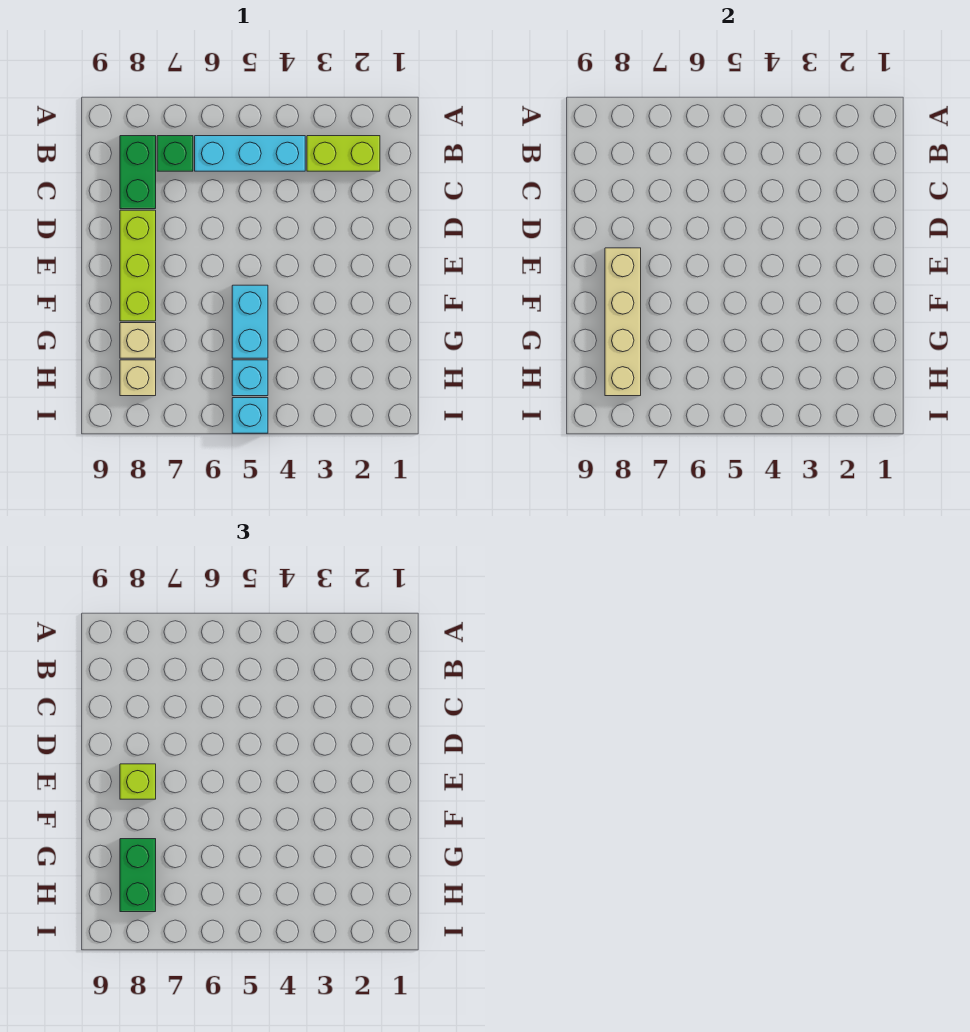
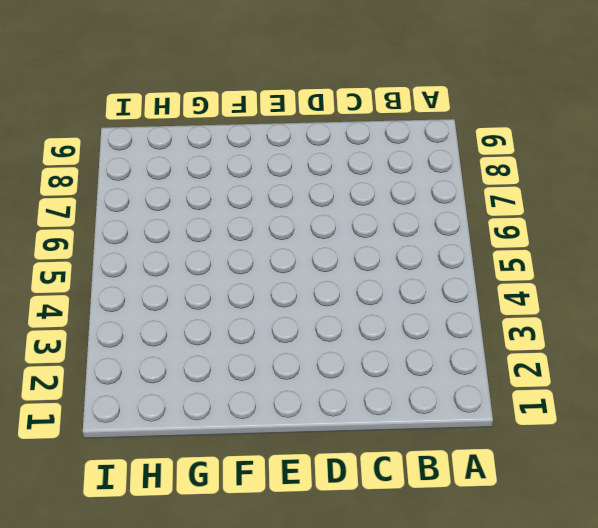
none -> lime 1x2 brick [307,136,380,171]
none -> cyan 1x3 brick [195,136,305,171]
none -> green 1x1 brick [157,136,193,171]

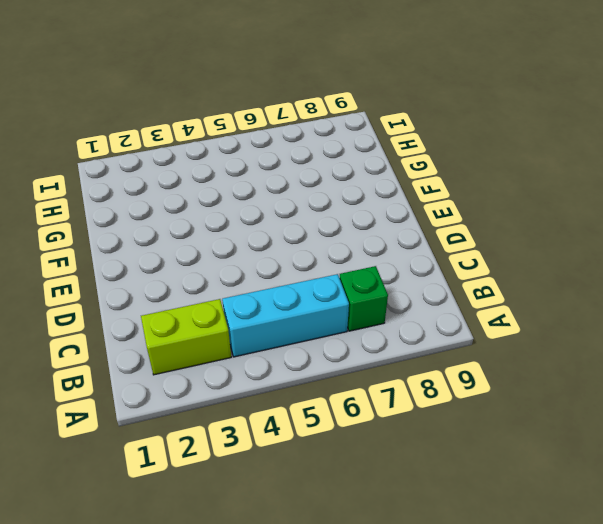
none -> green 1x2 brick [120,136,156,209]
none -> lime 1x3 brick [120,210,156,321]
none -> cyan 1x2 brick [232,285,268,358]

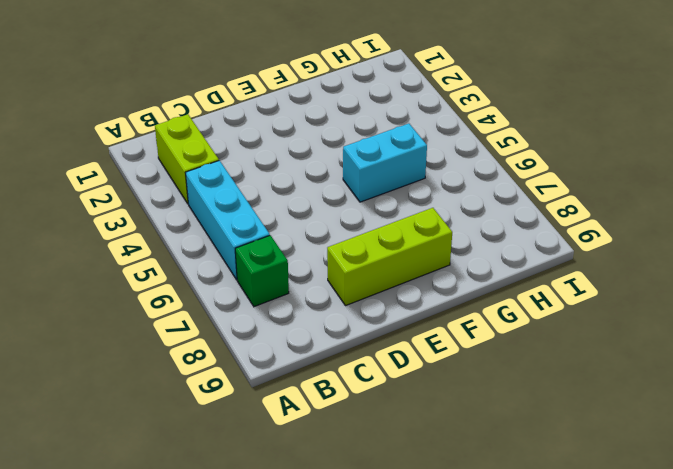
none -> green 1x2 brick [120,136,156,209]
none -> tan 1x1 brick [120,323,156,358]
none -> cyan 1x1 brick [232,360,268,396]

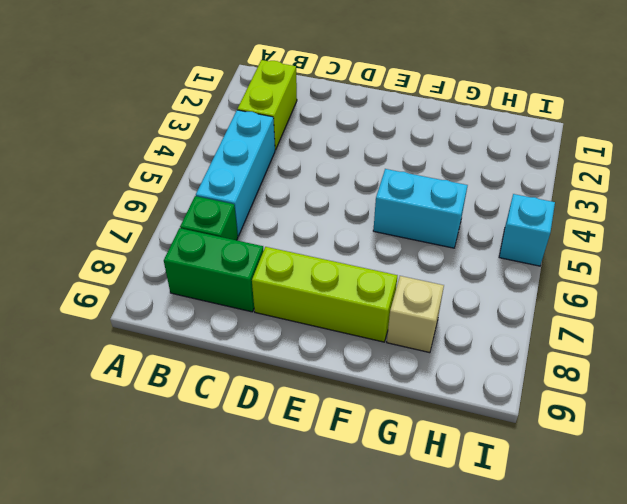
none -> cyan 1x1 brick [232,360,268,396]
none -> tan 1x1 brick [120,360,156,396]
none -> tan 1x4 brick [605,248,641,396]

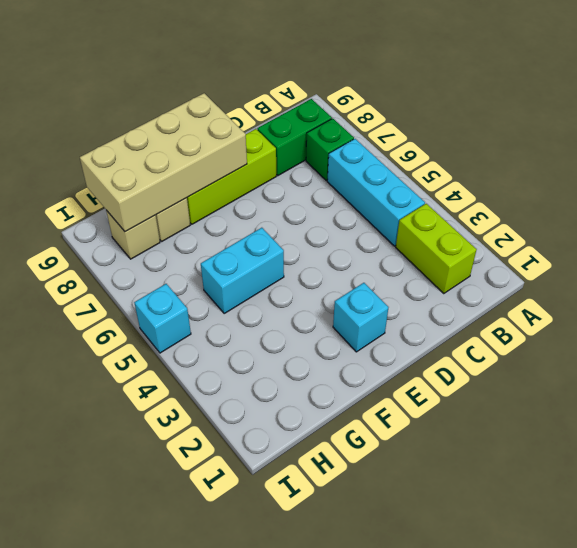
cyan 1x1 brick [333,283,388,352] -> cyan 1x1 brick moved to [232,360,268,396]
tan 2x4 brick [80,93,247,232] -> tan 1x4 brick [605,248,641,396]
none -> lime 1x1 brick [120,764,156,799]
none -> green 1x2 brick [120,839,156,912]

